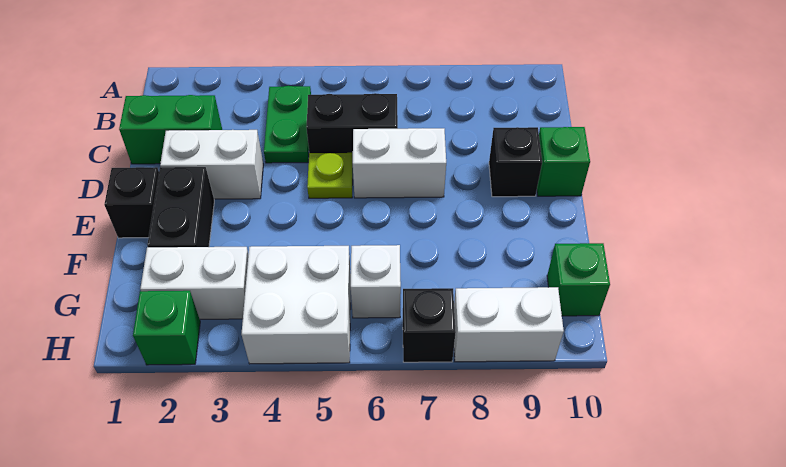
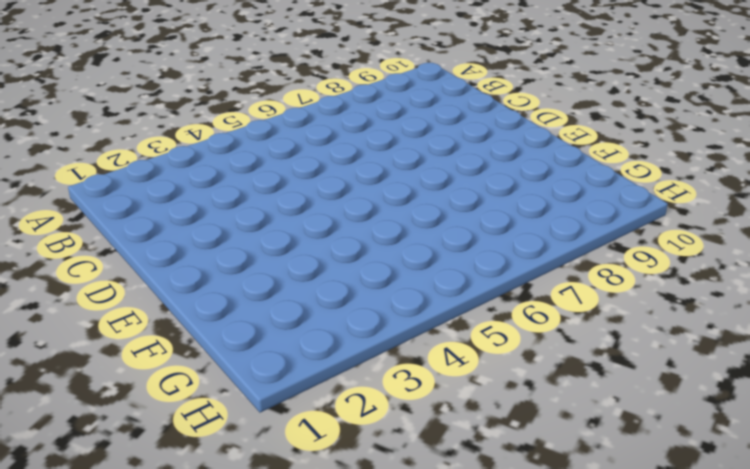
none -> green 1x2 plate [264,86,311,163]
none -> green 1x2 brick [119,95,222,164]
none -> black 1x2 brick [306,93,398,157]

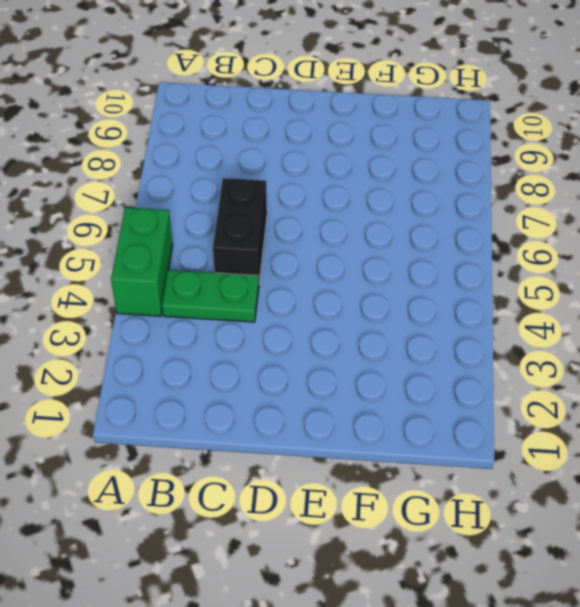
green 1x2 brick [111,208,173,316] -> green 1x2 brick moved to [119,95,222,164]
none -> white 1x2 brick [160,130,263,199]
none -> lime 1x1 plate [307,153,353,198]
none -> white 1x2 brick [353,128,446,198]

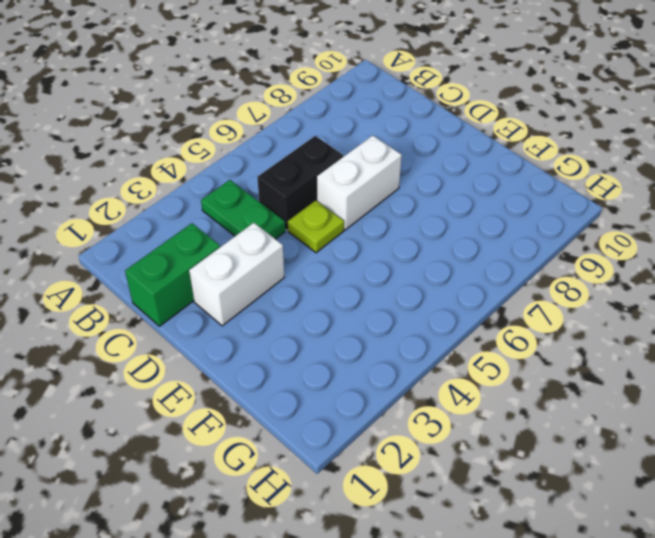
none -> black 1x1 brick [489,127,542,197]
none -> green 1x1 brick [537,127,590,196]
none -> black 1x1 brick [104,167,159,238]

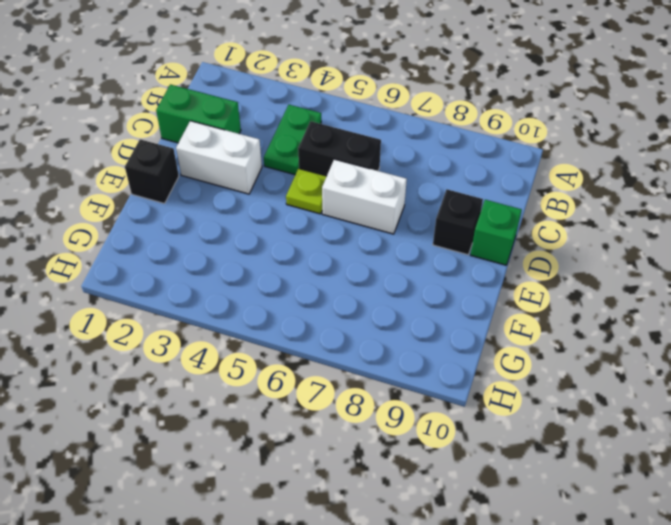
none -> black 1x2 brick [147,167,214,247]
none -> white 1x2 brick [140,247,248,319]
none -> white 2x2 brick [242,246,351,364]

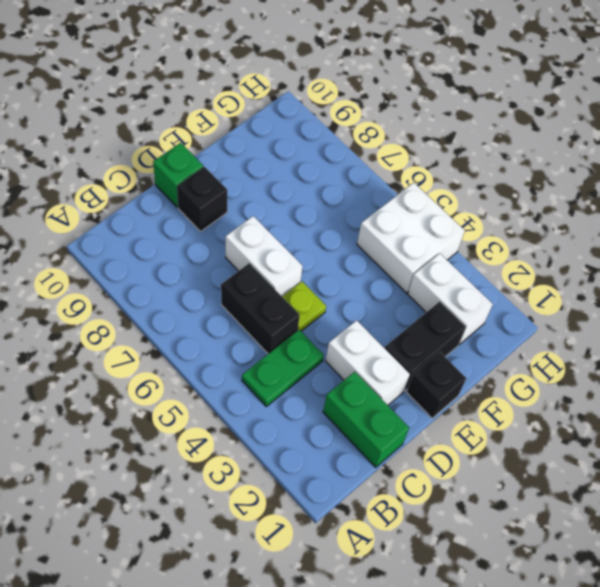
none -> white 1x1 brick [351,245,401,318]
none -> green 1x1 brick [547,243,610,316]
none -> green 1x1 brick [133,291,200,365]

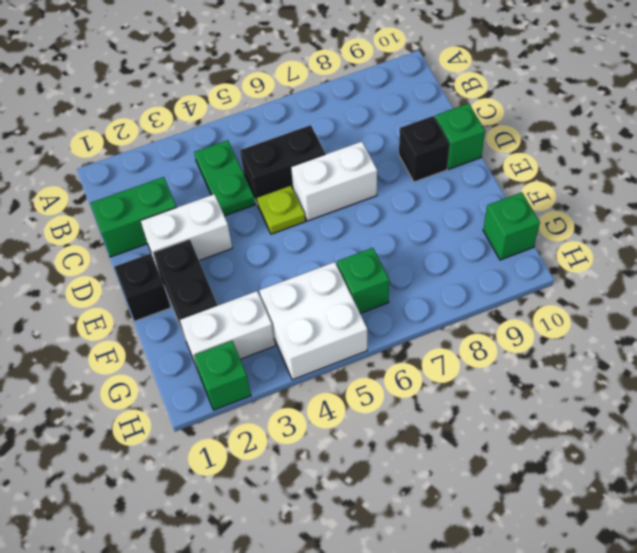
green 1x1 brick [337,248,389,313] -> white 1x1 brick [351,245,401,318]
none -> black 1x1 brick [403,288,456,362]
none -> white 1x2 brick [454,287,564,362]

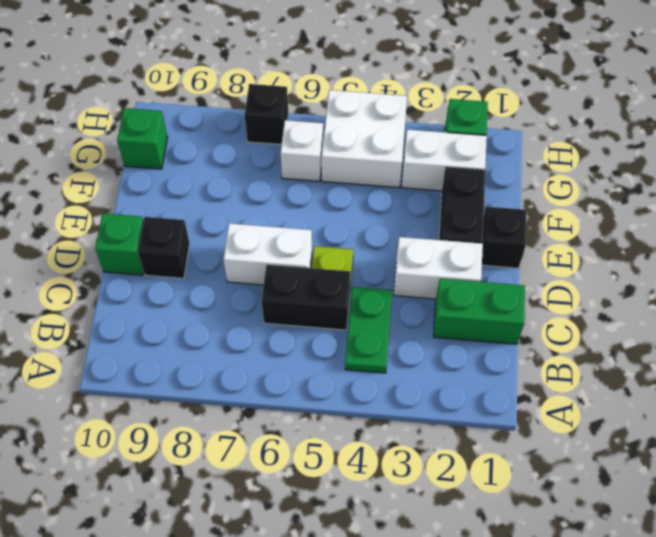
none -> white 1x2 brick [454,287,564,362]

